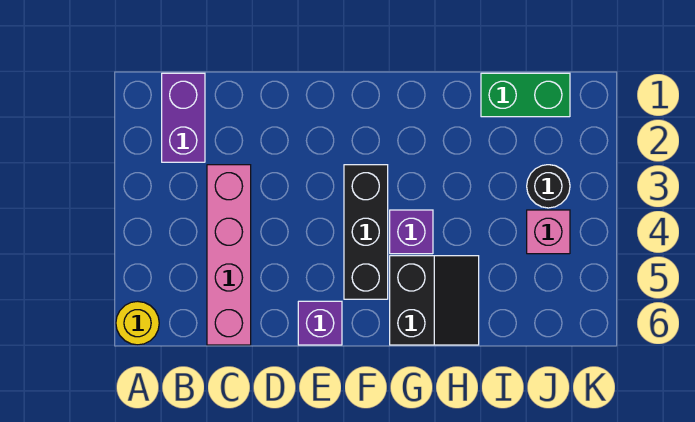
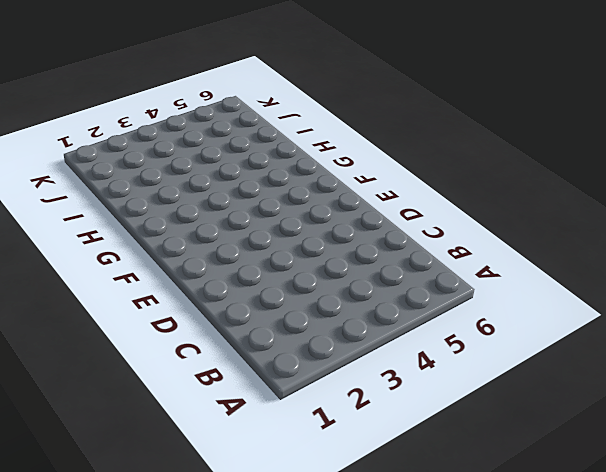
none -> yellow 1x1 round brick [116,301,159,345]
none -> purple 1x2 brick [162,73,205,162]

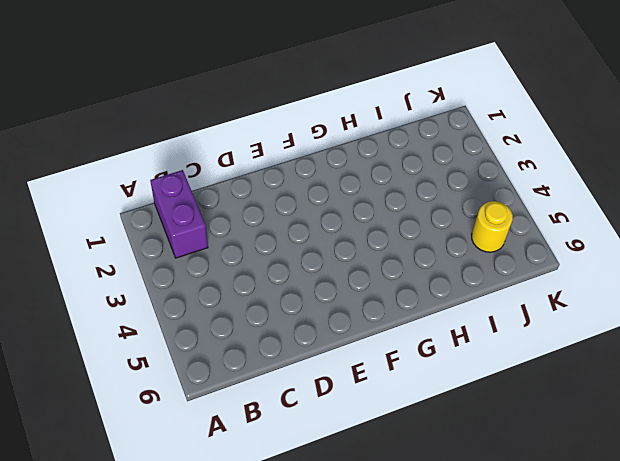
yellow 1x1 round brick [472,201,513,252] -> yellow 1x1 round brick moved to [116,301,159,345]
none -> pink 1x4 brick [207,165,251,345]
none -> purple 1x1 brick [298,301,342,345]

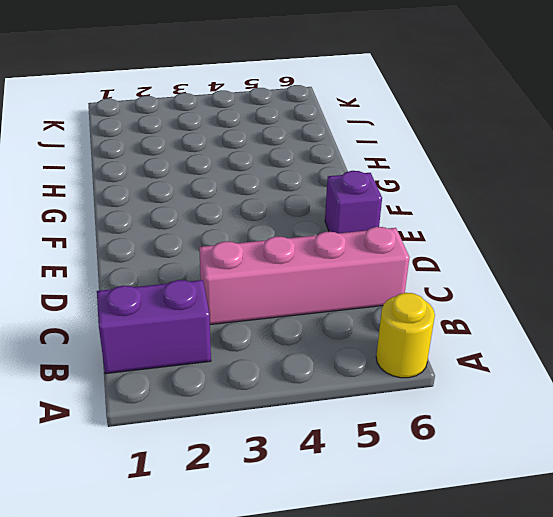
none -> black 1x3 brick [344,165,388,299]
none -> purple 1x1 brick [390,210,433,254]

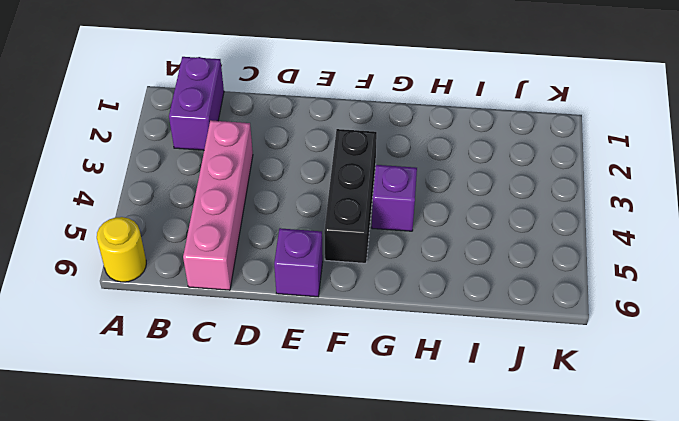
none -> black 2x2 slope [390,256,479,345]
none -> green 1x2 brick [481,73,570,117]

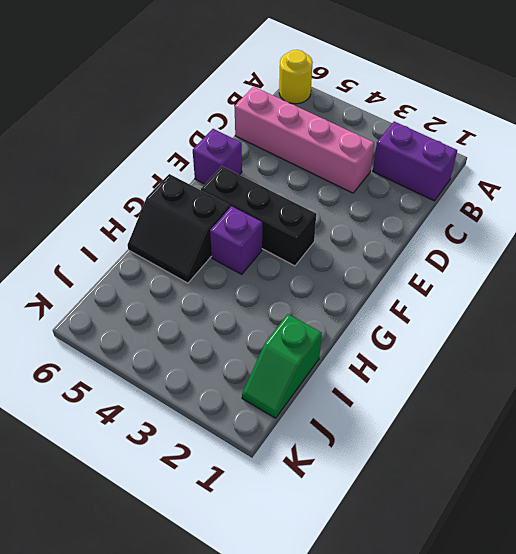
green 1x2 slope [242,314,322,418] -> green 1x2 brick [481,73,570,117]
none -> black 1x1 round brick [527,165,570,208]
none -> pink 1x1 brick [527,210,570,254]

